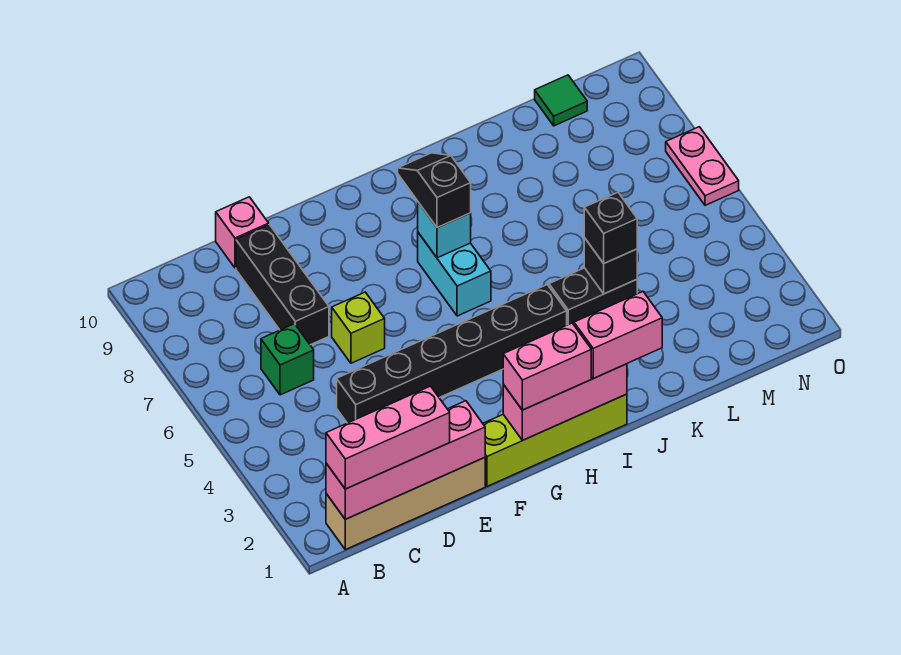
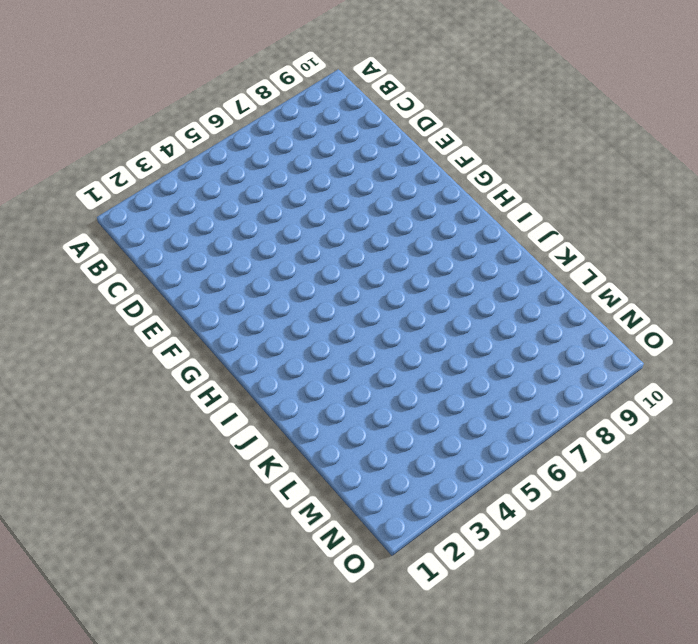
none -> tan 1x4 brick [326,458,485,550]
none -> green 1x1 brick [261,324,314,395]
none -> black 1x6 brick [337,285,567,423]

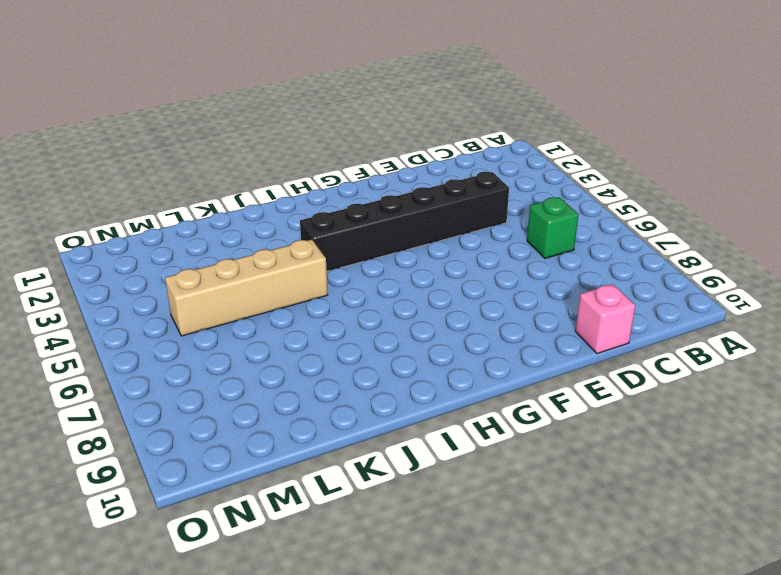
tan 1x4 brick [165,240,328,336] -> tan 1x4 brick moved to [326,458,485,550]
none -> black 1x3 brick [236,225,329,345]
none -> lime 1x1 brick [332,292,385,363]
none -> lime 1x4 brick [483,394,627,486]

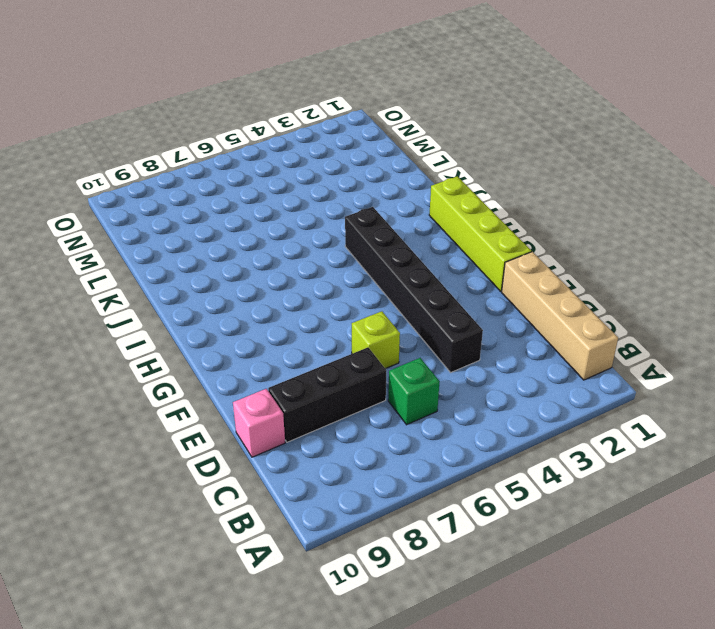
none -> cyan 1x2 brick [418,233,491,316]
none -> black 1x2 brick [549,268,637,325]
none -> green 1x1 tile [535,75,587,126]

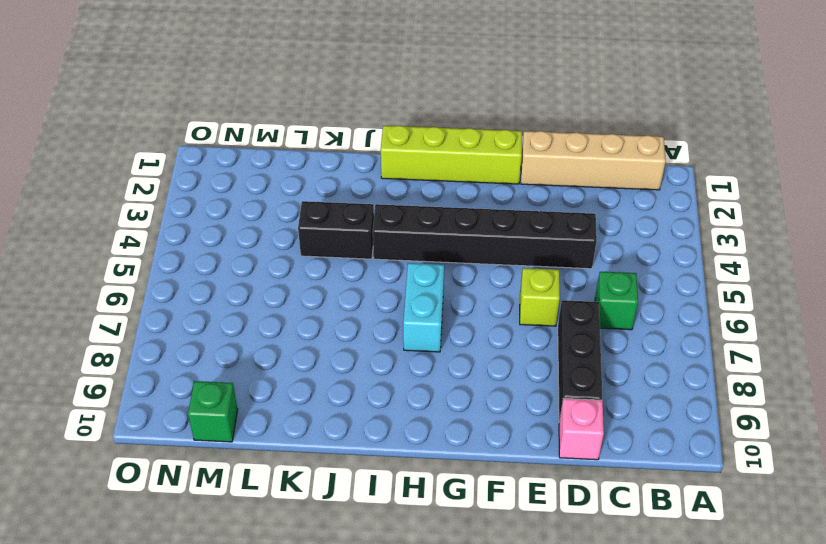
green 1x1 brick [188,381,238,442] -> green 1x1 tile [535,75,587,126]
none -> pink 1x2 plate [666,127,739,205]
none -> pink 1x4 brick [326,401,485,519]
none -> pink 1x3 brick [503,364,627,440]

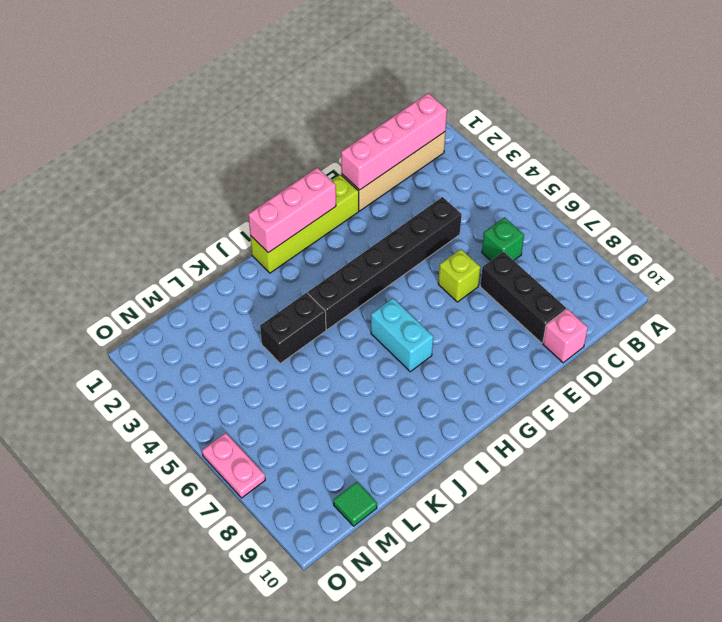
none -> cyan 1x1 brick [418,202,471,258]
none -> black 1x1 brick [584,238,637,294]
none -> pink 1x3 brick [326,386,450,489]

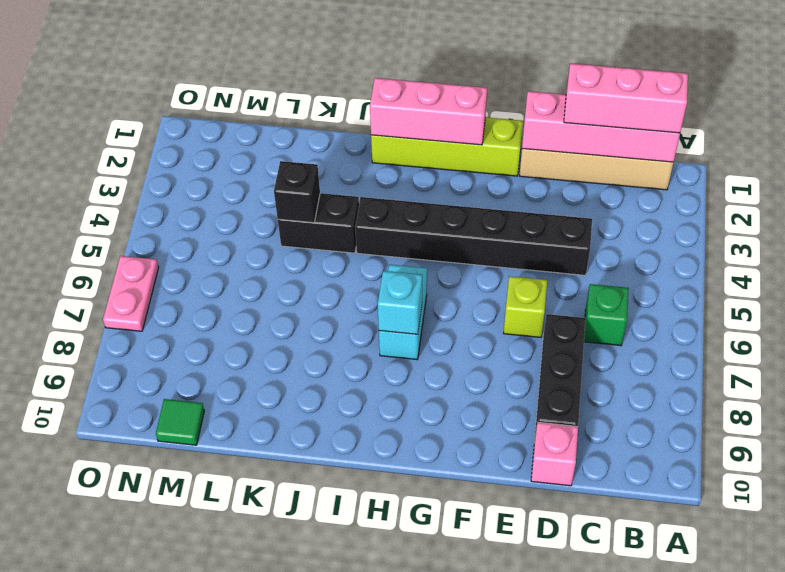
none -> pink 1x2 brick [503,323,591,410]
none -> black 1x2 slope [398,153,471,228]
none -> pink 1x2 brick [574,292,662,378]

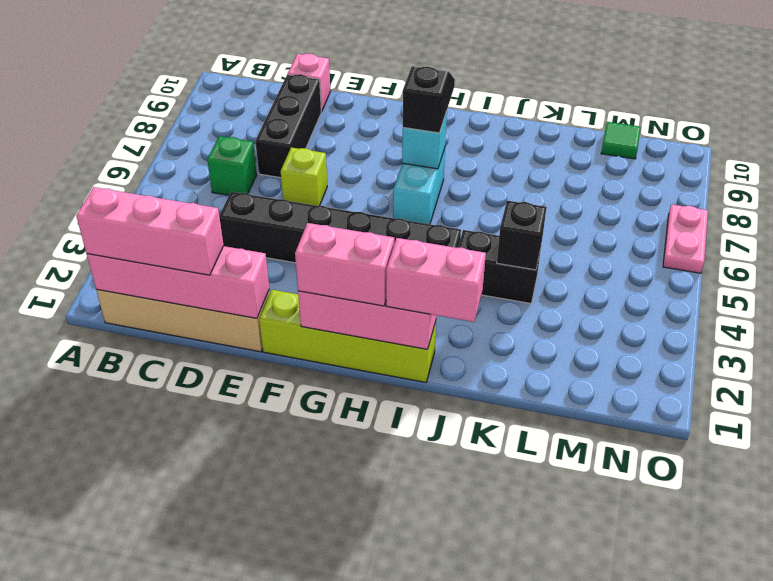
none -> black 1x1 brick [584,192,637,263]

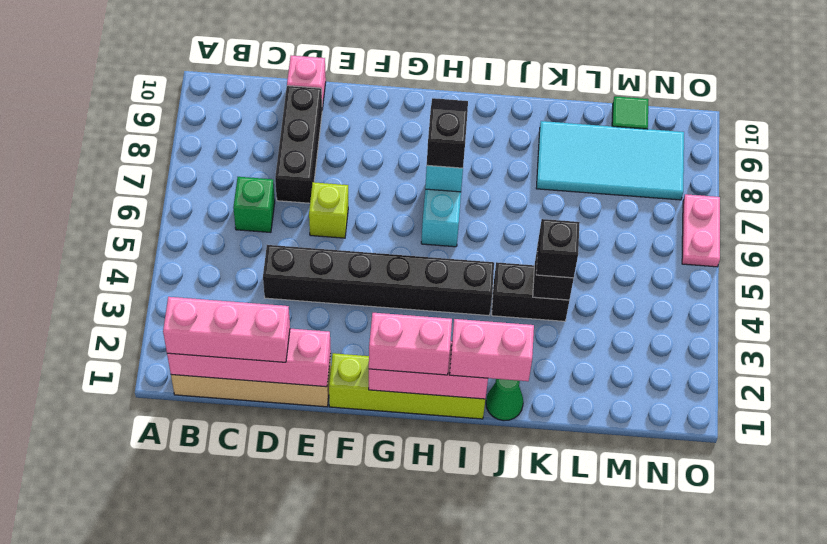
green 1x1 cone [486,379,523,421] -> none
cyan 2x4 tile [536,121,684,200] -> none

